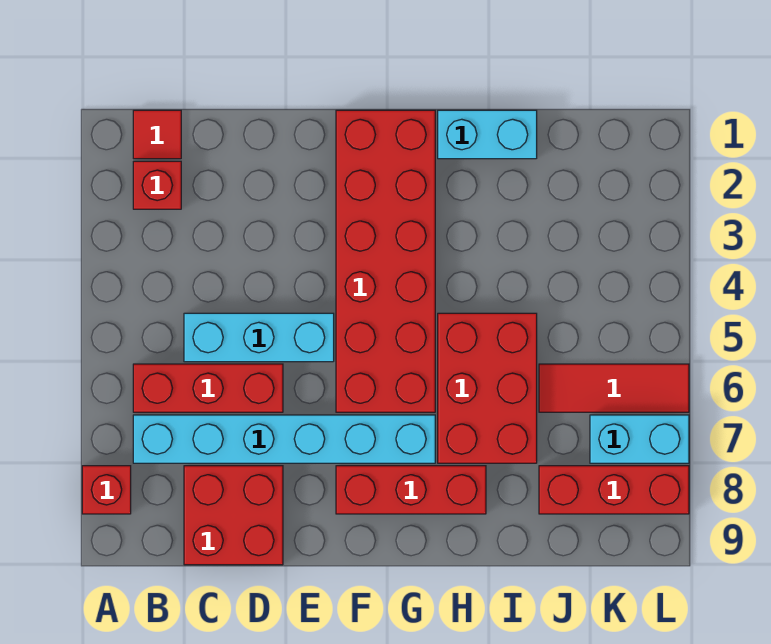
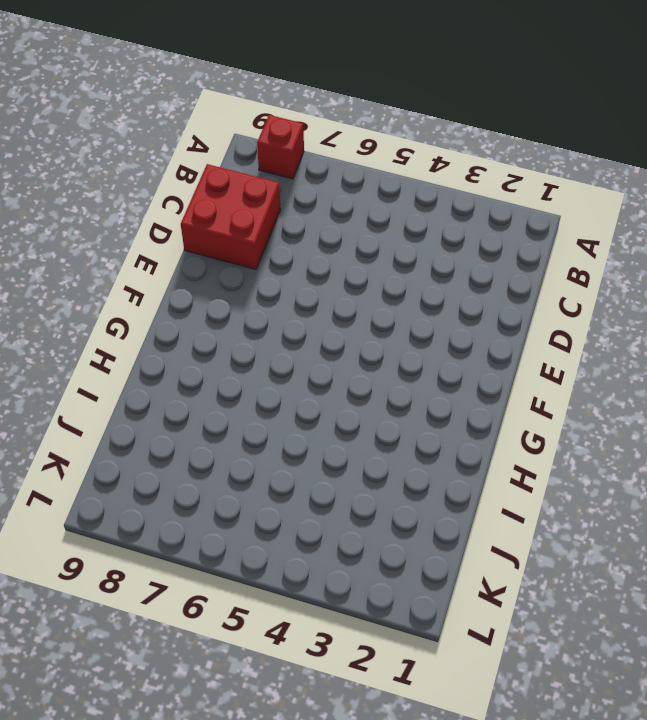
none -> red 1x1 tile [133,110,181,159]
none -> red 1x1 brick [133,161,181,209]
none -> red 1x3 brick [133,364,283,412]

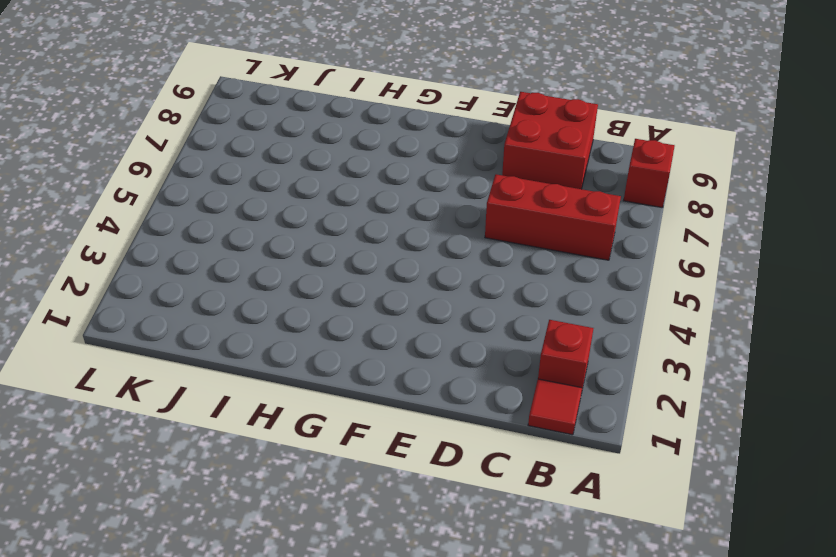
none -> cyan 1x6 brick [133,415,435,463]
none -> cyan 1x3 brick [184,313,334,362]
none -> red 2x6 brick [336,110,435,412]

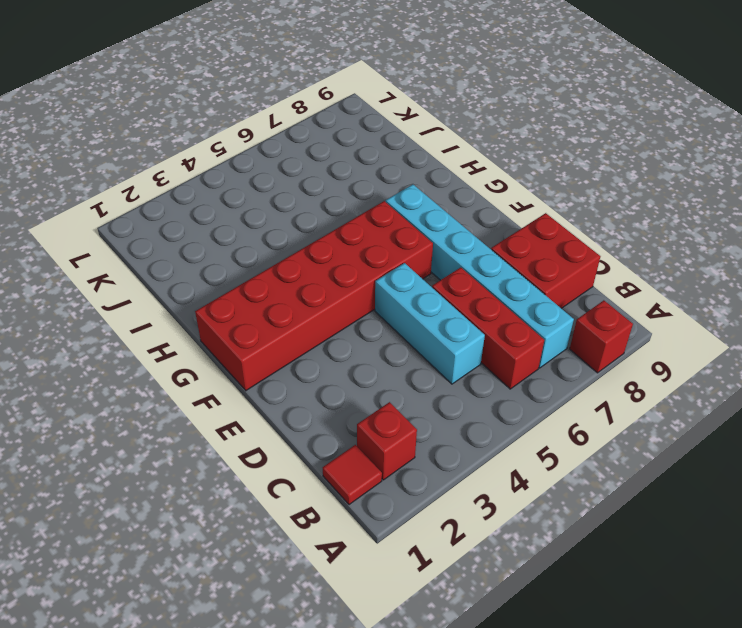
none -> red 1x3 brick [336,466,486,514]
none -> cyan 1x2 brick [438,110,537,159]
none -> red 2x3 brick [438,313,537,463]

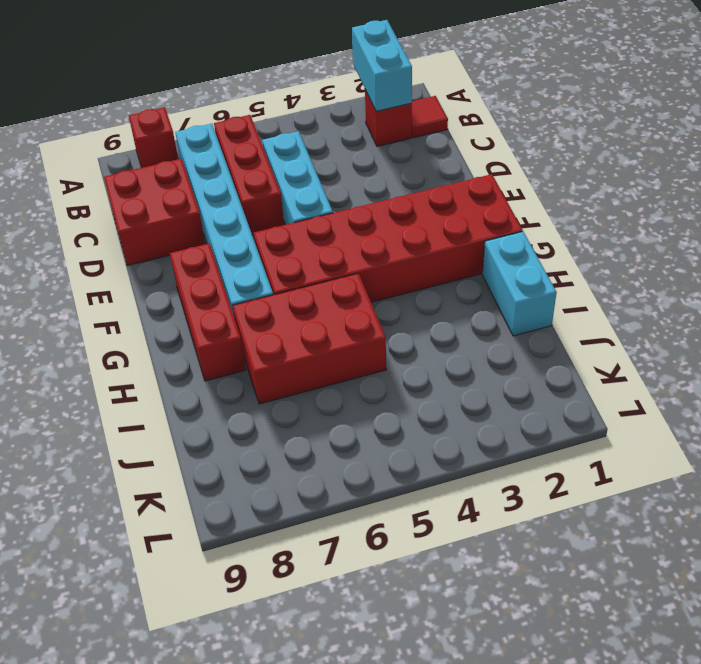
cyan 1x2 brick [352,20,412,111] -> cyan 1x2 brick moved to [590,415,689,463]
none -> red 1x3 tile [539,364,689,412]
none -> red 1x3 brick [539,466,689,514]

